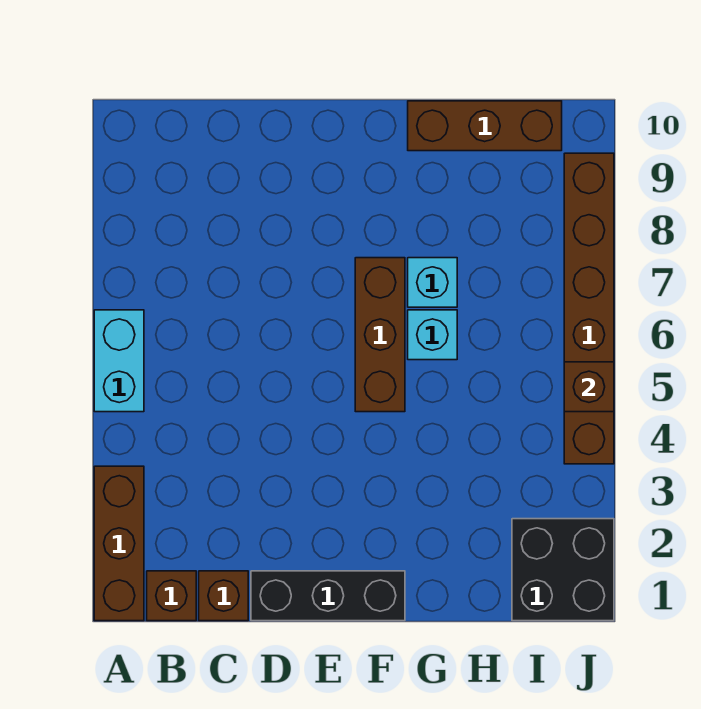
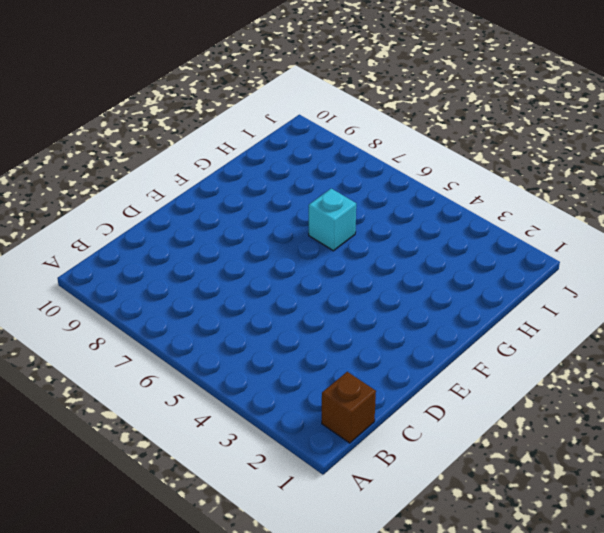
none -> brown 1x3 brick [94,466,144,621]
none -> cyan 1x2 brick [94,310,144,412]
none -> brown 1x1 brick [199,571,248,621]

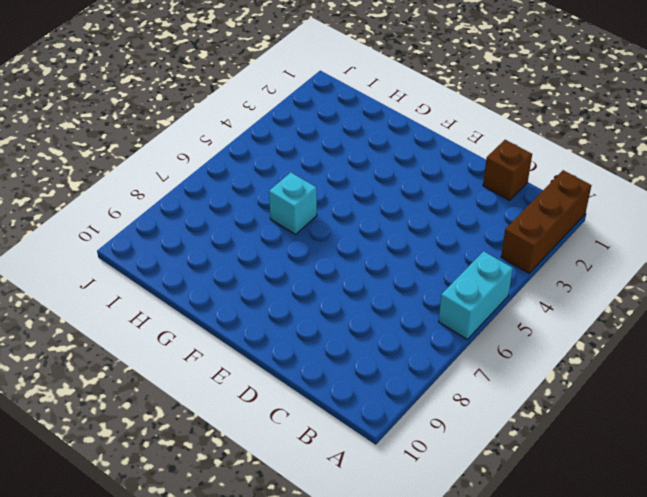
none -> brown 1x1 brick [147,571,196,621]
none -> black 1x3 brick [251,571,405,621]
none -> brown 1x3 brick [355,258,405,412]

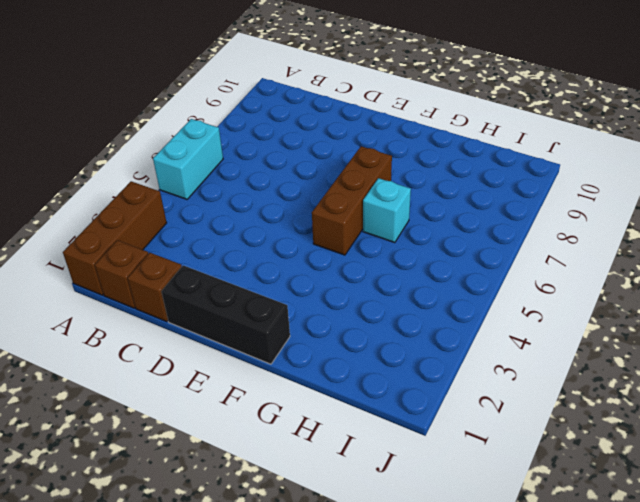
none -> cyan 1x1 brick [408,258,457,307]
none -> brown 1x3 brick [408,101,562,151]
none -> black 2x2 brick [512,519,614,621]

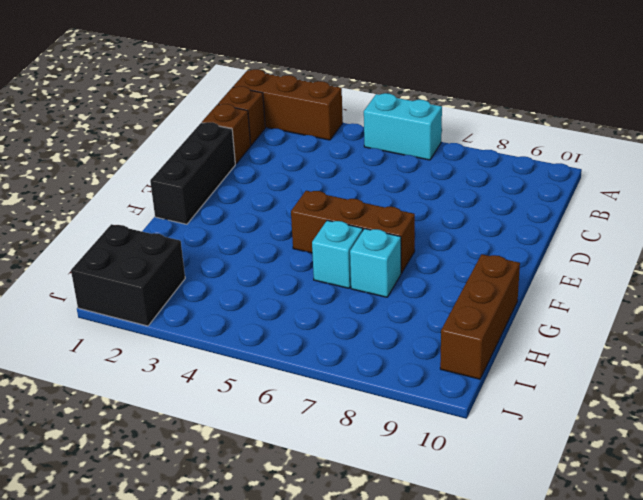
none -> brown 1x6 brick [564,153,614,464]
none -> brown 1x1 brick [564,362,614,412]

